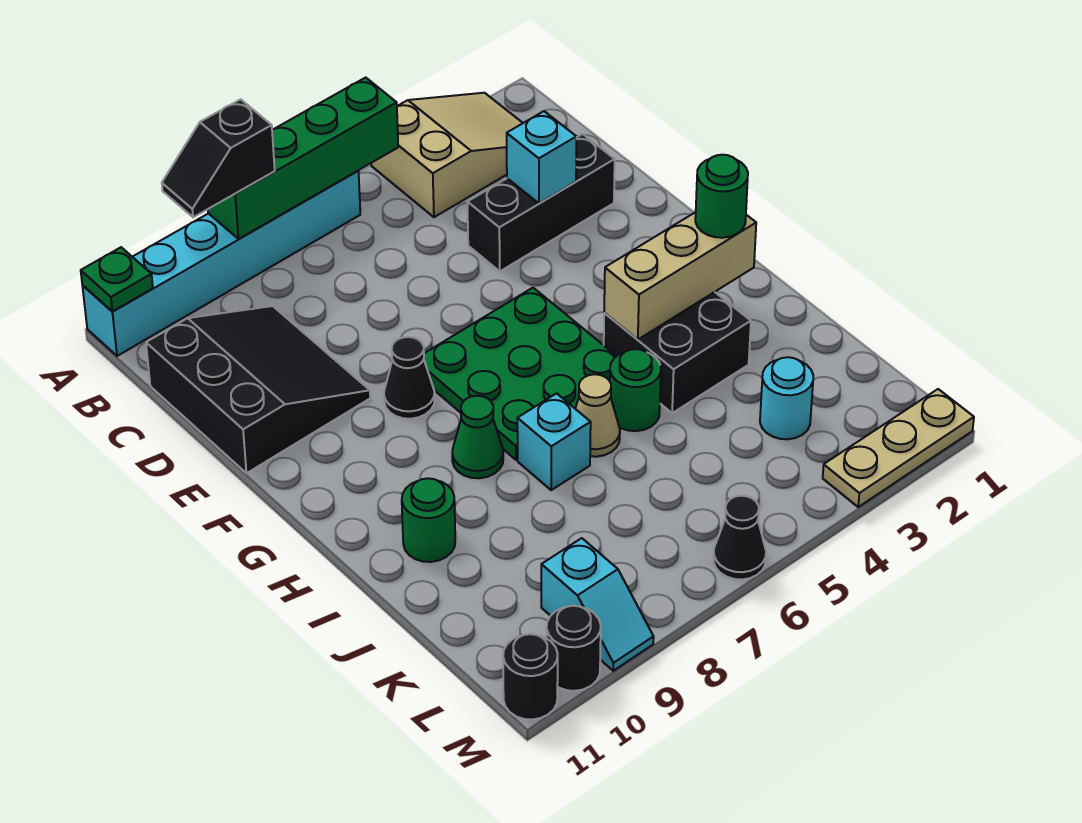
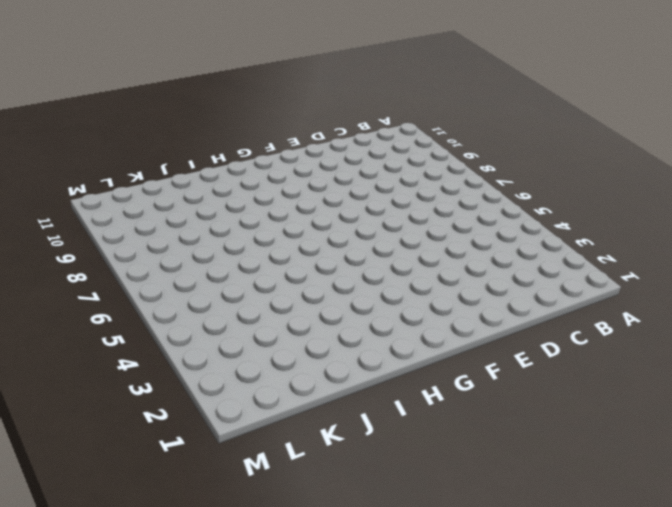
none -> tan 2x3 slope [371,93,523,217]
none -> cyan 1x6 brick [82,171,360,356]
none -> black 3x3 slope [146,306,370,473]

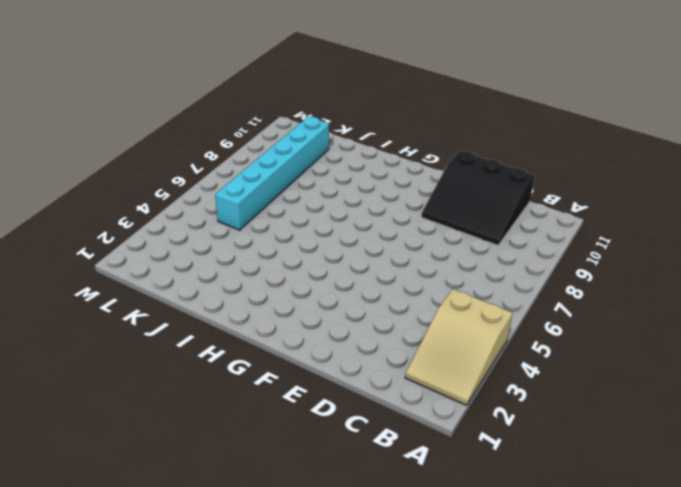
cyan 1x6 brick [215,117,329,230] -> cyan 1x6 brick moved to [82,171,360,356]
none -> black 1x3 brick [467,134,615,271]
none -> green 3x3 plate [424,288,616,460]
none -> black 1x1 cone [384,337,435,419]

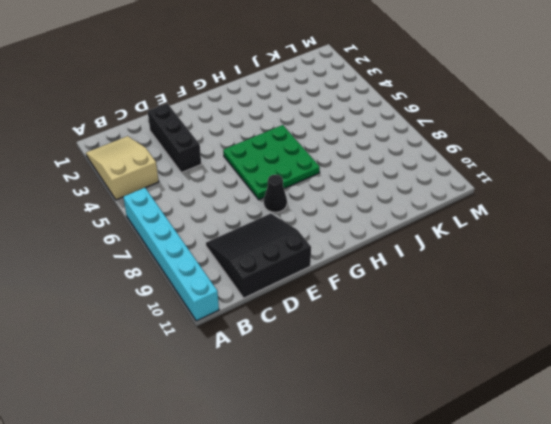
none -> black 2x2 brick [604,292,751,413]
none -> green 1x1 cone [452,396,503,478]
none -> green 1x1 round brick [610,349,661,431]

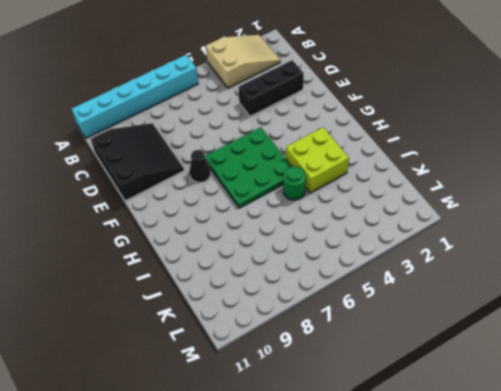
lime 2x2 brick [286,127,349,193] -> black 2x2 brick [604,292,751,413]
none -> green 1x1 cone [452,396,503,478]
none -> tan 1x1 cone [575,374,620,457]
none -> cyan 1x1 brick [517,393,591,490]

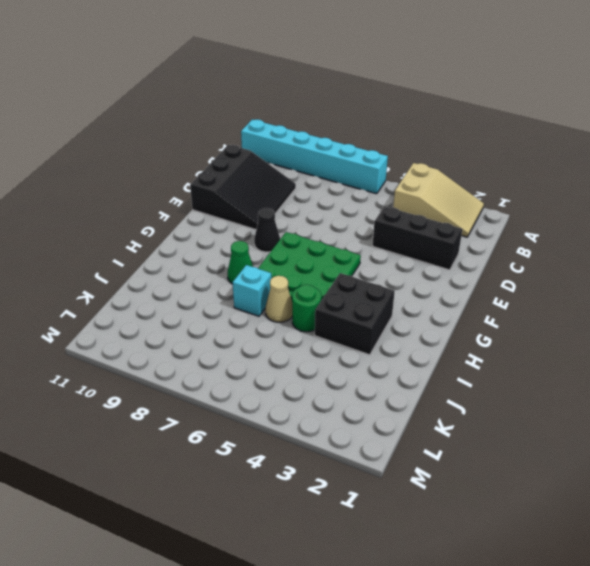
none -> green 1x1 round brick [402,478,455,562]
none -> cyan 1x1 round brick [760,357,813,439]
none -> cyan 1x2 slope [541,538,654,671]

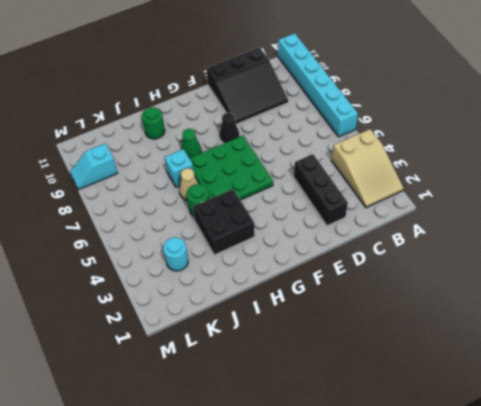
none -> tan 1x3 plate [823,389,974,507]
none -> black 1x1 cone [713,496,766,580]
none -> black 1x1 round brick [547,606,601,691]

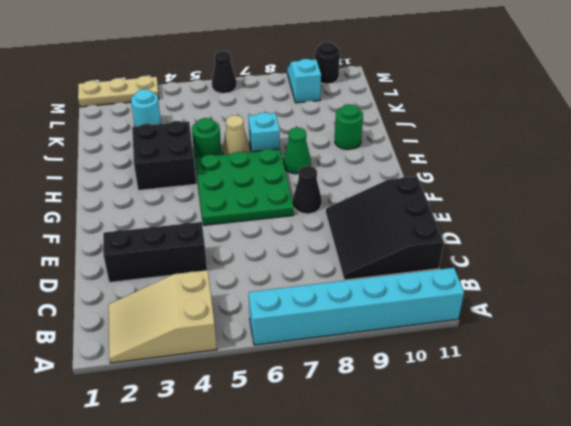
none -> black 1x1 round brick [503,634,558,720]
none -> green 1x4 brick [208,78,398,239]
none -> green 1x1 plate [81,247,153,311]

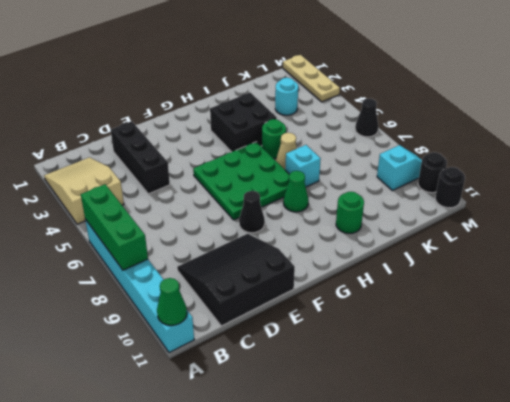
green 1x3 brick [81,184,148,270] -> green 1x4 brick [208,78,398,239]
green 1x1 cone [157,278,187,325] -> green 1x1 plate [81,247,153,311]
none -> cyan 1x1 brick [507,111,576,203]
none -> tan 1x3 brick [604,212,756,340]
none -> black 1x2 slope [162,99,275,217]

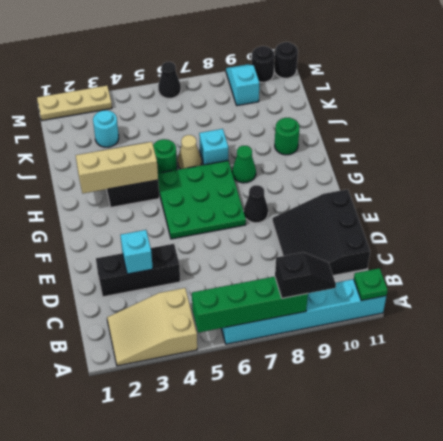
none -> green 1x1 round brick [695,155,748,238]

